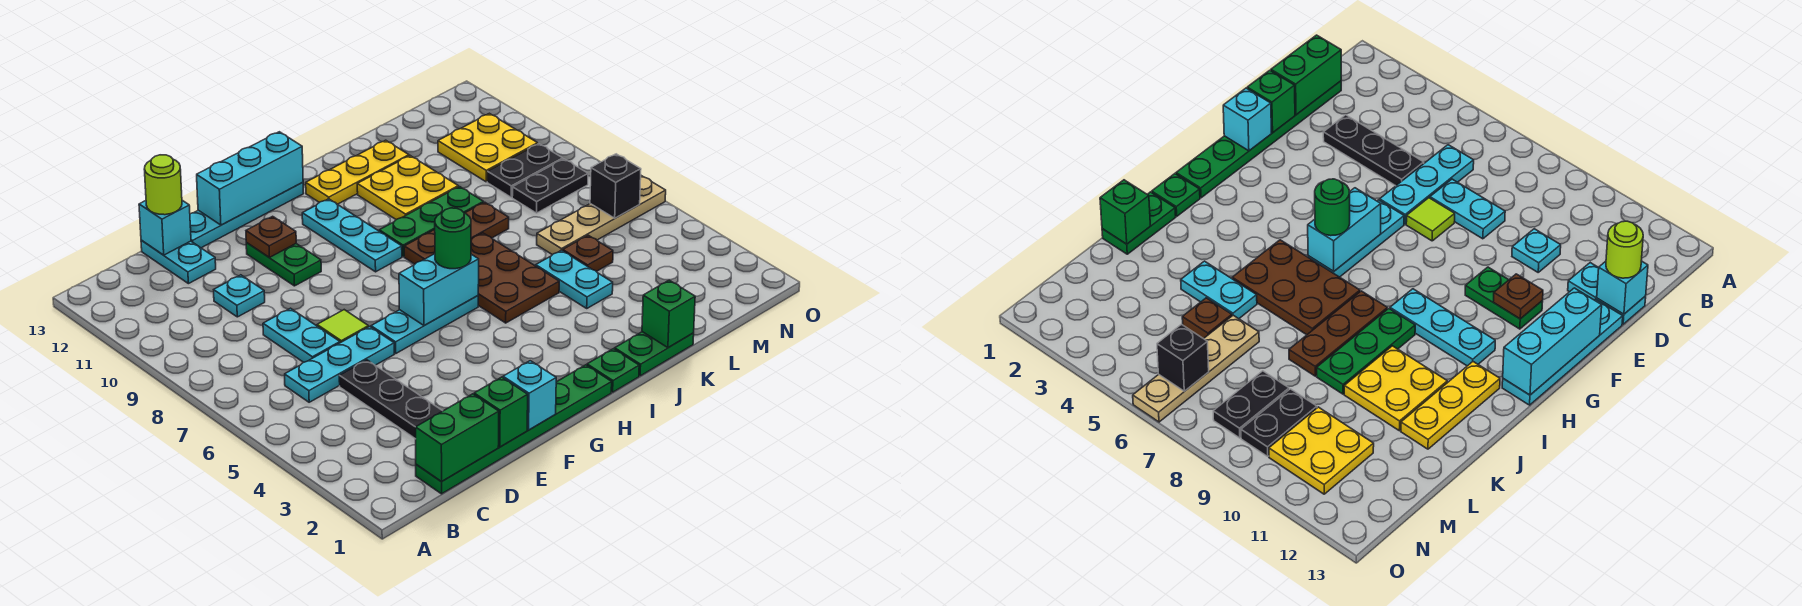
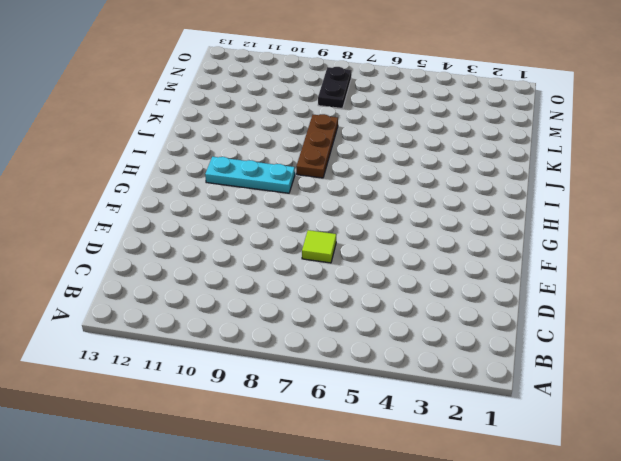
none -> green 1x6 plate [416,365,612,494]
none -> cyan 1x3 plate [285,327,394,402]
none -> black 1x3 plate [339,360,442,439]
none -> cyan 1x2 plate [263,308,340,362]

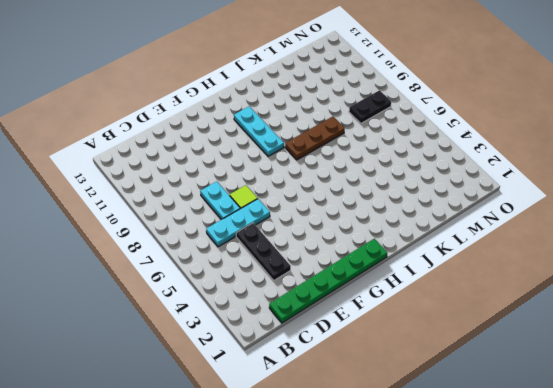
none -> cyan 1x1 plate [214,275,265,317]
none -> cyan 1x2 plate [141,240,216,284]
none -> cyan 1x4 plate [190,182,304,248]
none -> cyan 1x3 plate [371,296,478,353]

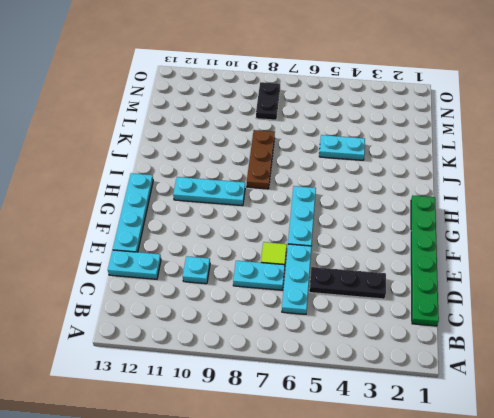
none -> green 1x2 plate [246,243,321,286]
none -> green 1x1 plate [587,349,639,392]
none -> brown 2x3 plate [471,233,559,323]
none -> green 1x3 plate [379,187,483,257]

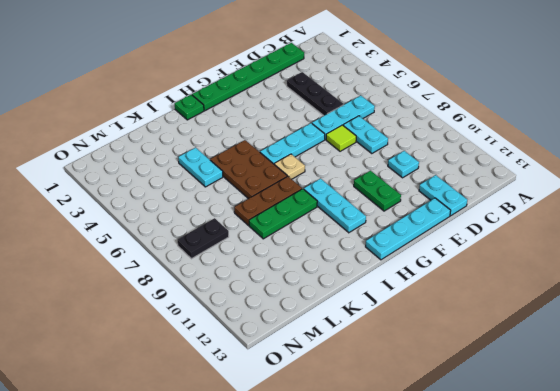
tan 1x1 plate [274,154,305,179] -> none
none -> yellow 1x3 plate [306,140,409,204]
none -> green 1x2 plate [615,332,694,376]
none -> yellow 2x2 plate [357,156,458,219]
none -> brown 1x1 plate [563,235,613,272]

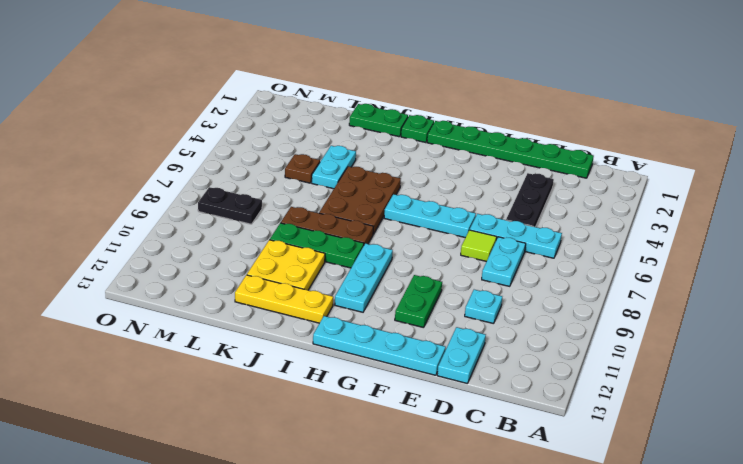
none -> tan 1x4 plate [537,176,666,255]
none -> black 1x2 plate [487,144,563,197]
none -> yellow 2x2 plate [438,113,538,182]
none -> green 1x2 brick [416,394,499,482]

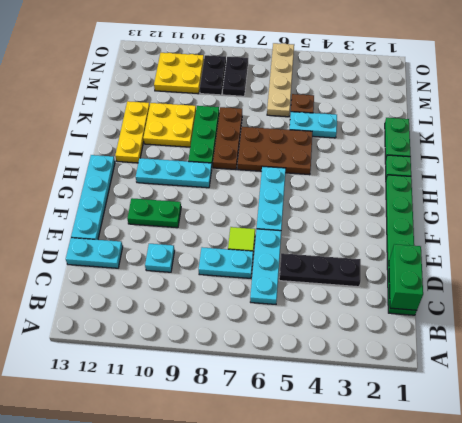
none -> cyan 1x1 brick [139,200,191,255]
none -> green 1x1 brick [474,377,528,447]
none -> cyan 1x1 brick [503,361,556,430]
none -> brown 1x1 plate [246,216,296,257]

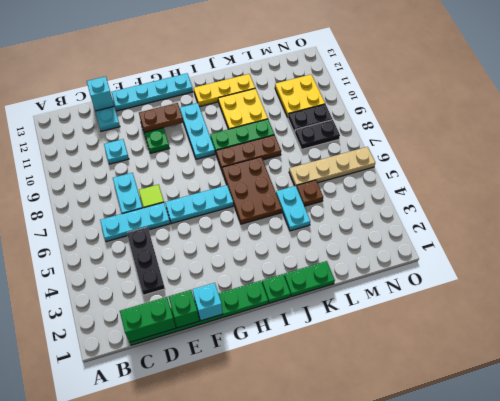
brown 1x2 plate [139,103,183,133] -> brown 1x1 plate [246,216,296,257]
none -> cyan 1x3 brick [197,132,303,225]
none -> cyan 1x2 brick [399,254,479,326]
none -> green 1x1 brick [642,280,695,348]
none -> black 1x1 brick [590,154,641,218]

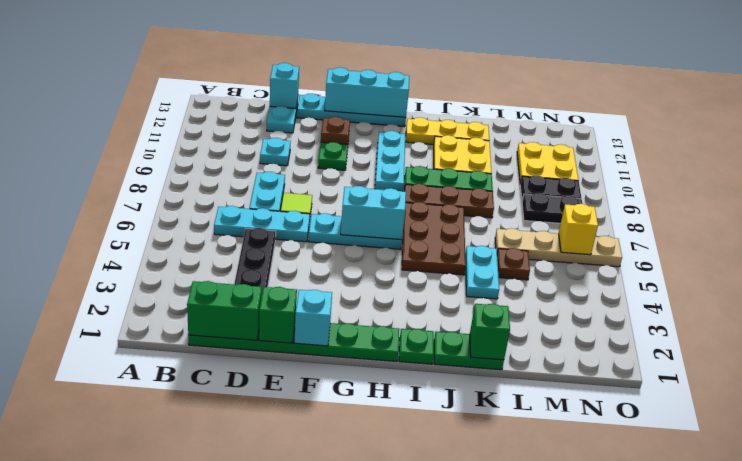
yellow 1x1 brick [559,204,598,255] -> black 1x1 brick [590,154,641,218]
none -> lime 1x1 round brick [144,155,182,215]
none -> green 1x1 round brick [435,208,471,269]

